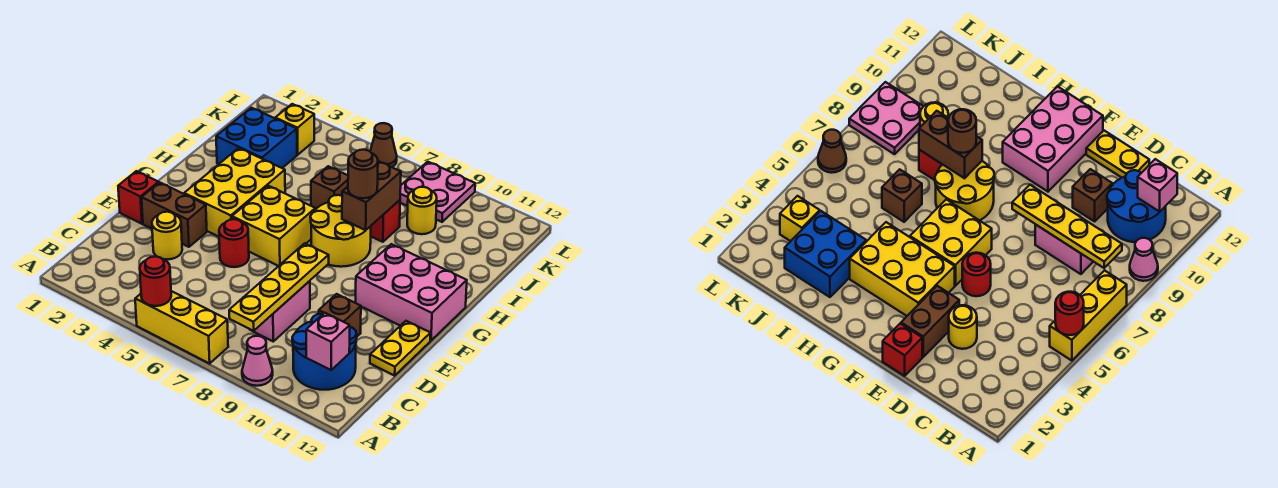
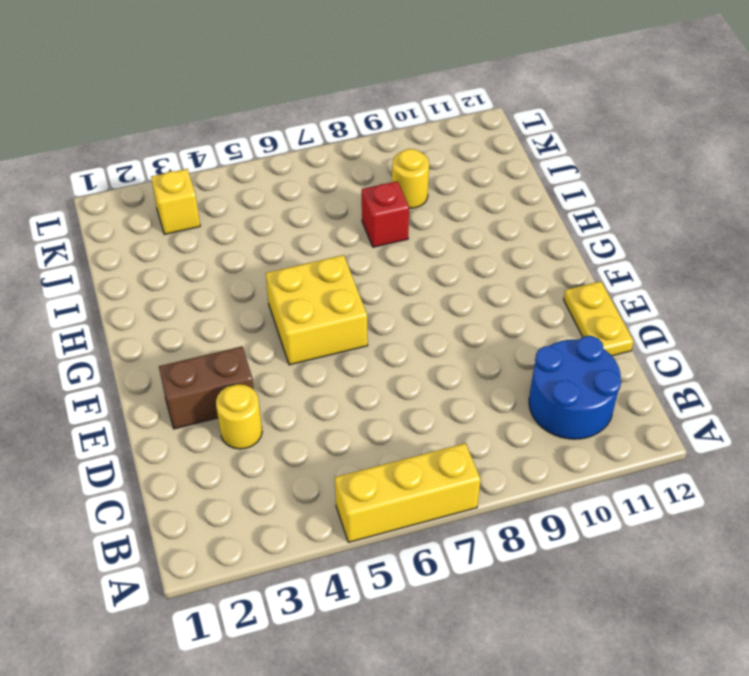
none -> pink 1x1 cone [242,336,273,386]
none -> pink 1x2 brick [251,281,310,341]
none -> brown 1x1 brick [319,294,361,336]

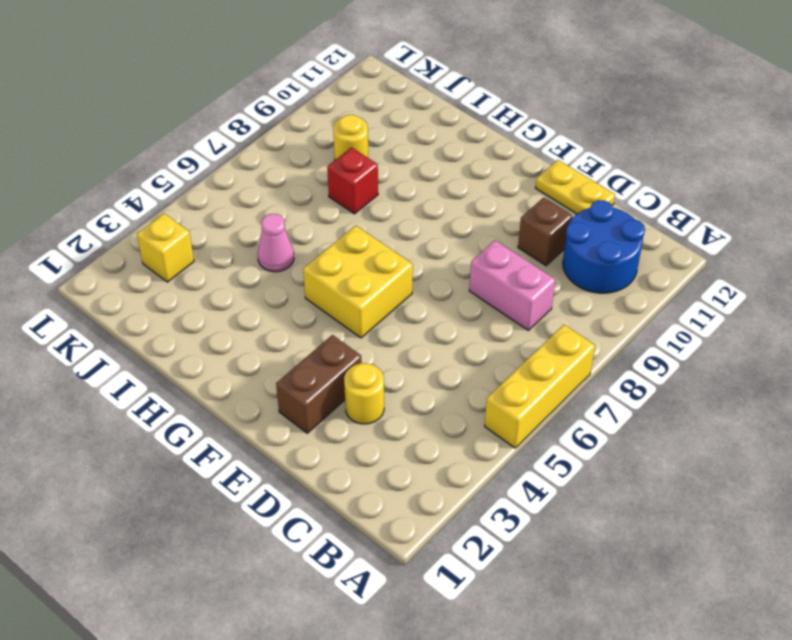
pink 1x1 cone [258,214,294,272] -> pink 1x1 cone moved to [242,336,273,386]
none -> red 1x1 brick [118,171,159,224]
none -> red 1x1 round brick [219,219,249,267]
none -> yellow 2x3 brick [184,148,285,237]

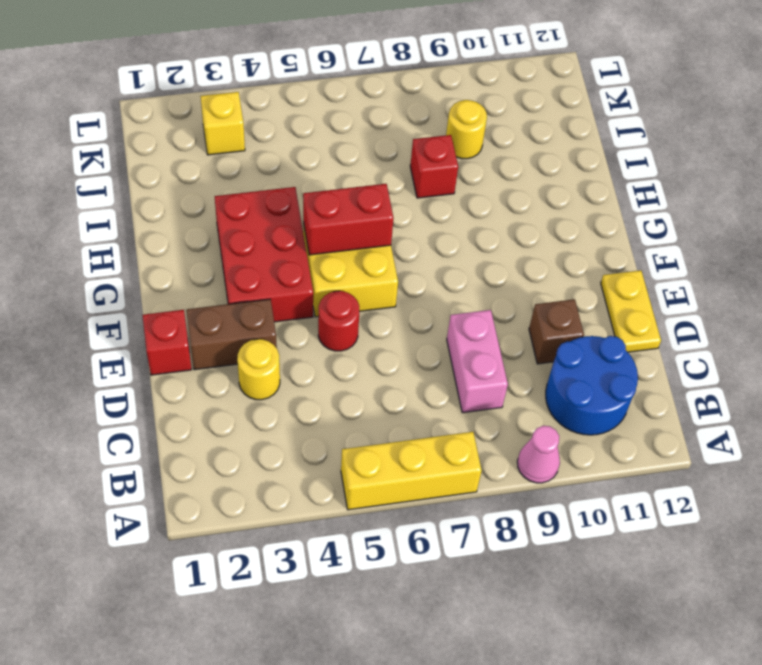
red 2x3 brick [215,187,313,322] -> yellow 2x3 brick [184,148,285,237]
red 1x2 brick [303,184,394,255] -> none
none -> pink 2x3 brick [356,244,467,341]
none -> yellow 2x2 round brick [310,195,371,267]
none -> blue 2x2 brick [216,108,297,168]

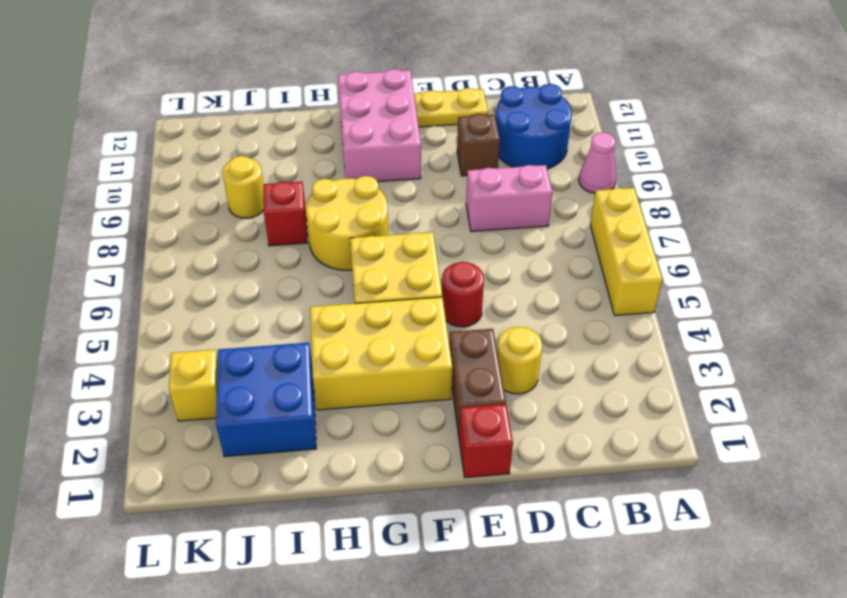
none -> brown 1x1 brick [311,166,348,210]
none -> pink 2x2 plate [400,162,475,222]
none -> brown 1x1 cone [370,123,397,167]

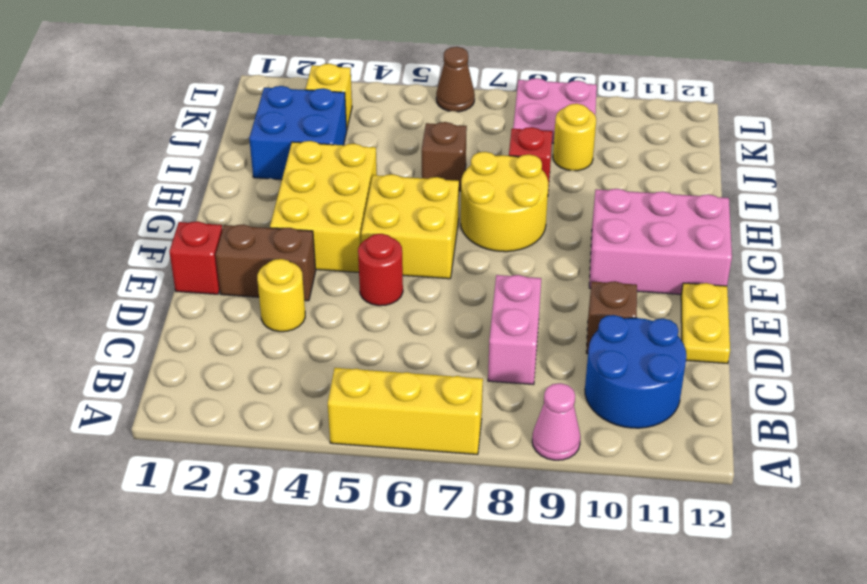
none -> red 1x1 round brick [140,257,171,306]
none -> yellow 1x4 plate [229,243,329,331]
none -> pink 1x1 brick [306,313,350,370]

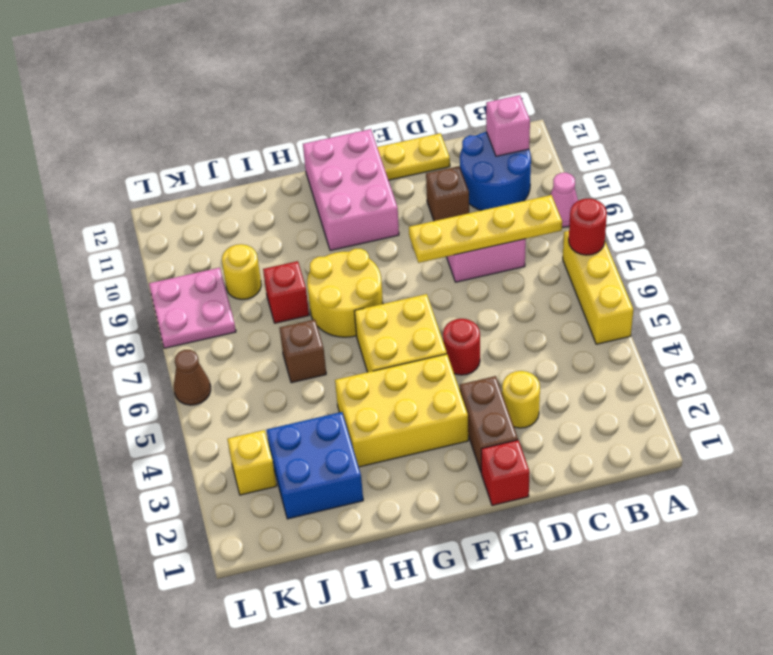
red 1x1 round brick [569,199,607,255] -> red 1x1 round brick moved to [140,257,171,306]
none -> brown 1x2 brick [342,161,401,230]
none -> brown 1x1 round brick [348,150,378,198]

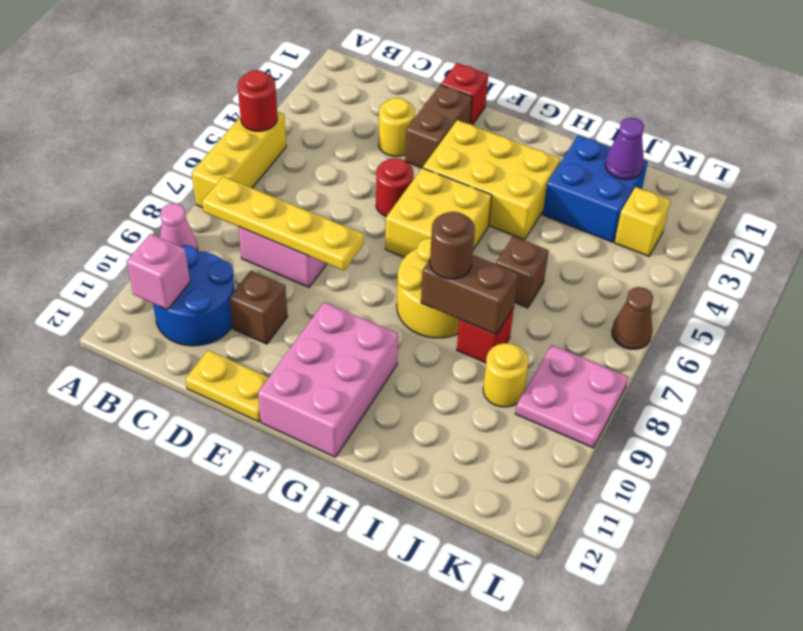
purple 1x1 cone [605,118,644,180] -> none

